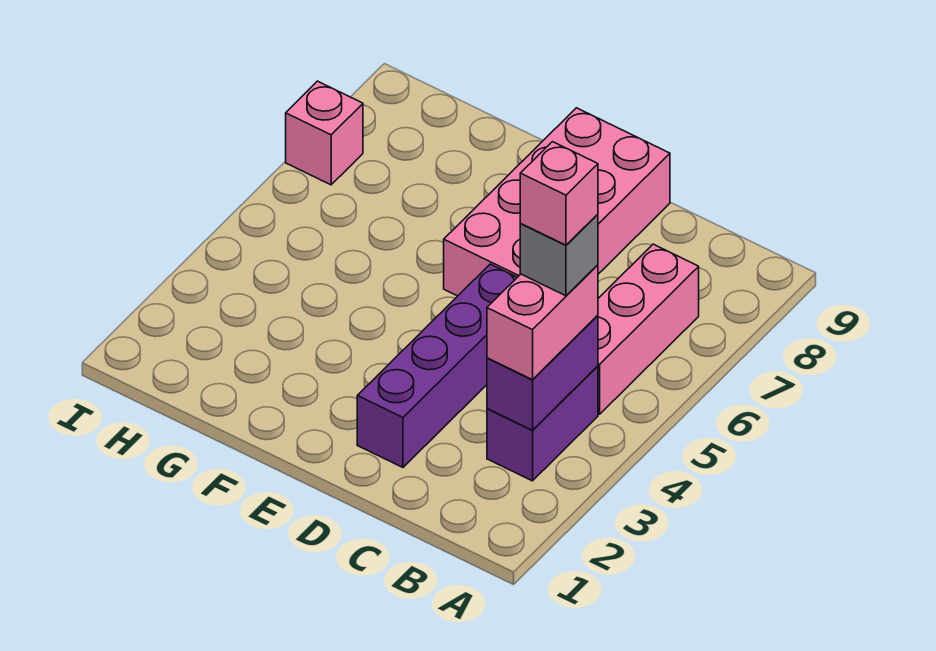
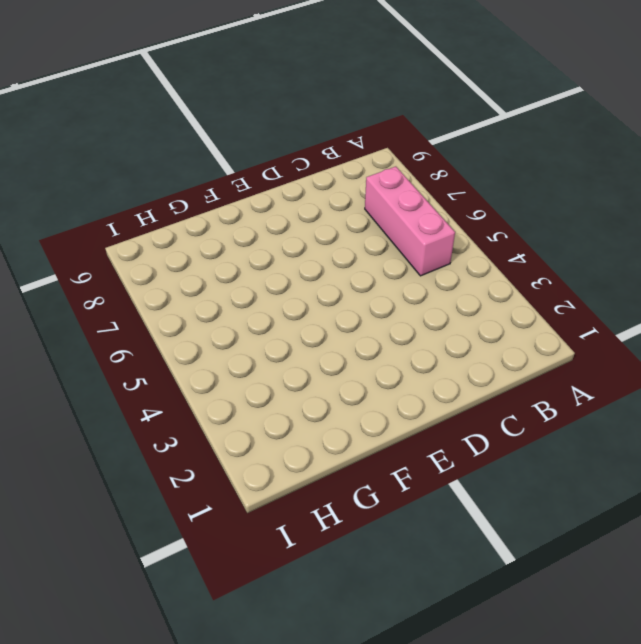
none -> purple 1x2 brick [487,366,598,481]
none -> purple 1x4 brick [357,264,517,467]

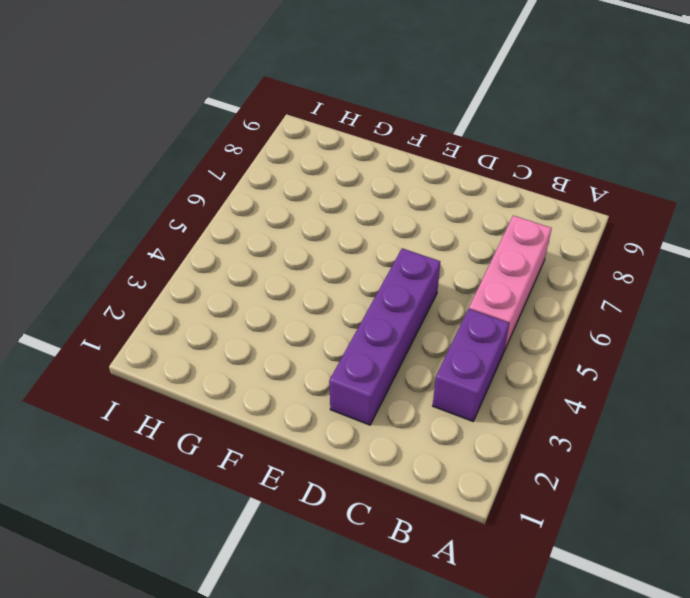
none -> pink 2x4 brick [444,108,670,296]
none -> pink 1x1 brick [286,81,363,185]

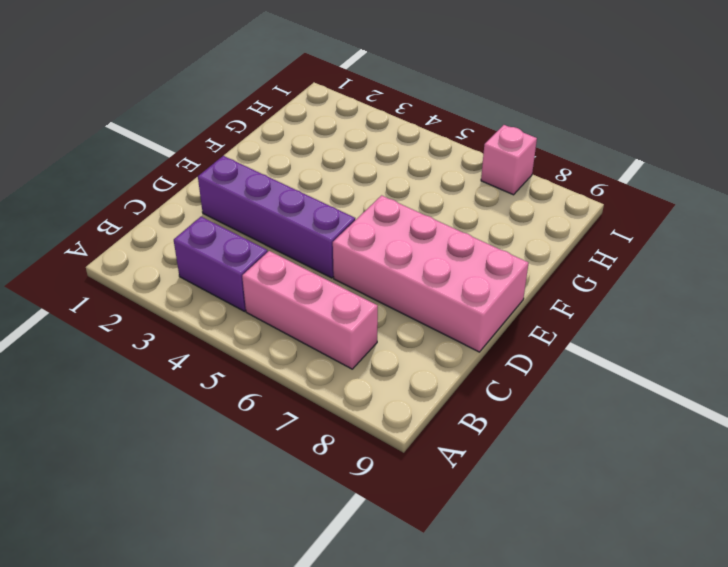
none -> purple 1x2 brick [487,315,598,430]
none -> pink 1x2 brick [487,265,598,380]

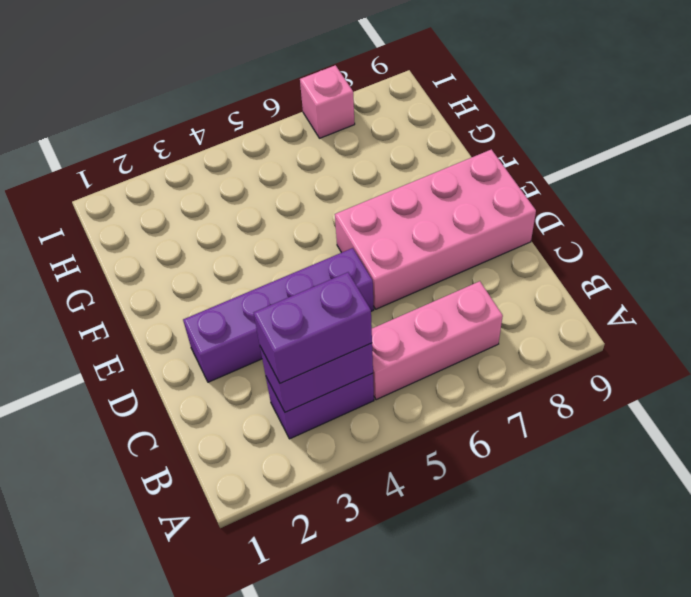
purple 1x2 brick [254,272,372,383] -> pink 1x2 brick [487,265,598,380]
none -> grey 1x1 brick [520,214,598,296]
none -> pink 1x1 brick [520,142,598,245]

